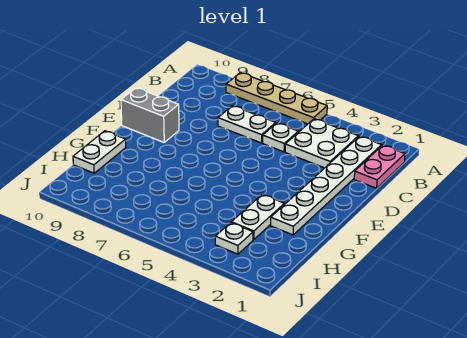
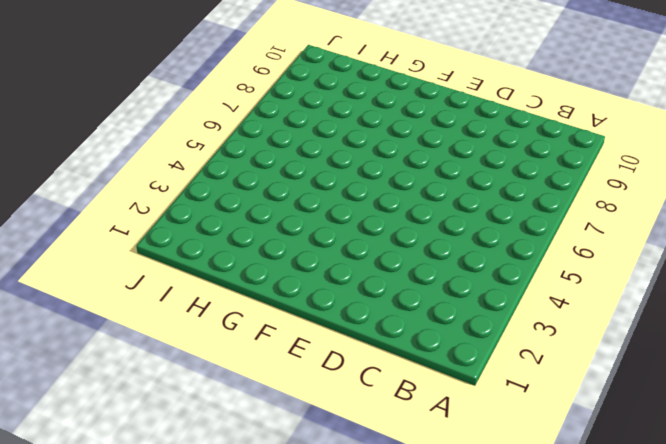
none -> tan 1x4 plate [226,73,327,124]
none -> pink 1x2 plate [354,145,405,188]

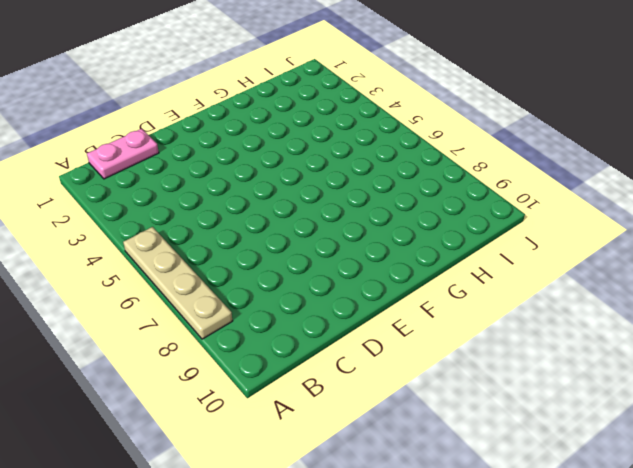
none -> white 1x6 plate [271,136,382,235]
none -> white 2x2 plate [285,119,358,168]

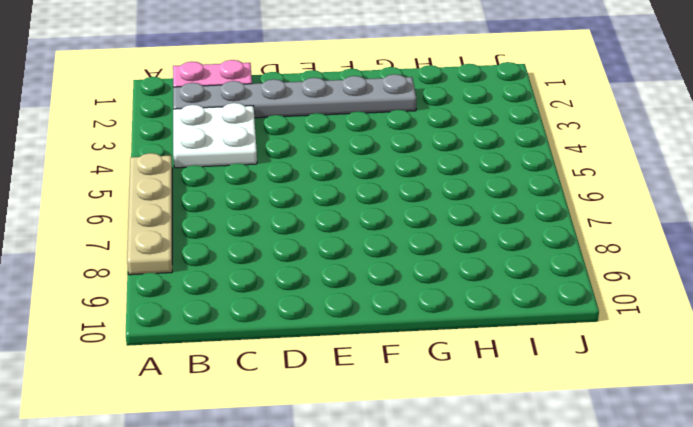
grey 1x6 plate [173,74,416,118] -> white 1x6 plate [271,136,382,235]
none -> white 1x1 plate [263,123,298,152]
none -> white 1x2 plate [218,106,276,143]

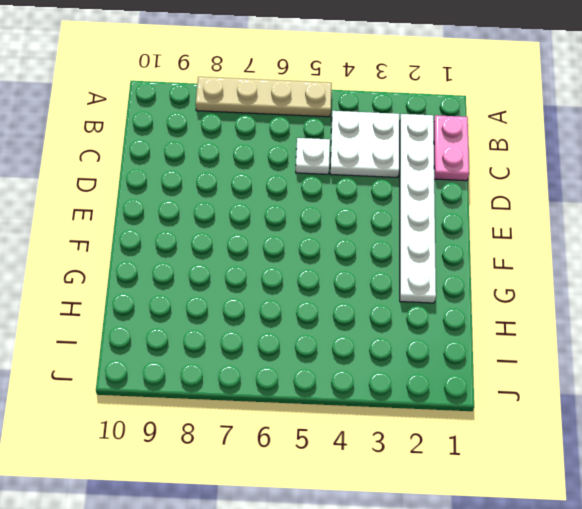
none -> white 1x2 plate [218,106,276,143]
none -> grey 1x2 brick [121,88,179,142]

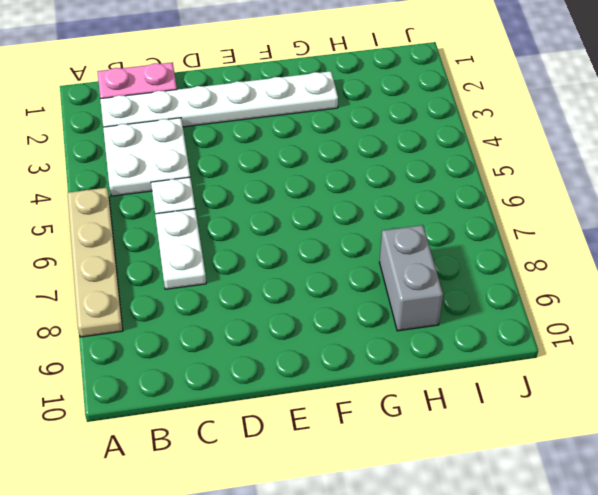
grey 1x2 brick [380,225,443,331] -> grey 1x2 brick moved to [121,88,179,142]
none -> white 1x2 plate [231,194,284,240]
none -> white 1x2 plate [73,131,126,173]

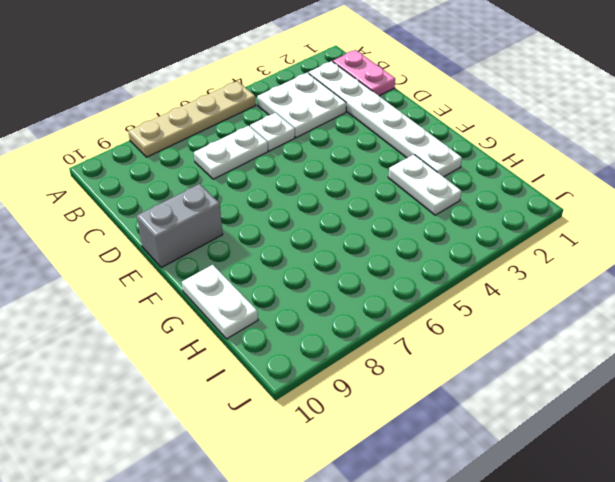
none -> white 1x1 plate [215,223,253,254]

